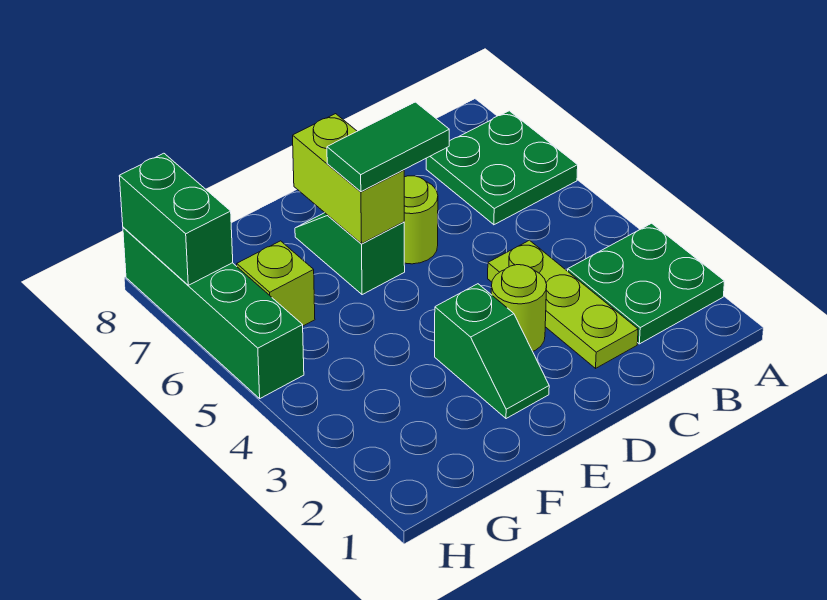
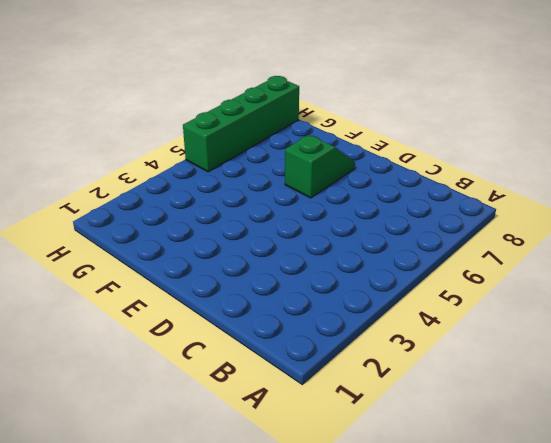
none -> green 2x2 plate [568,223,725,344]
none -> green 2x2 plate [426,111,578,225]
none -> lime 1x3 plate [488,240,638,368]

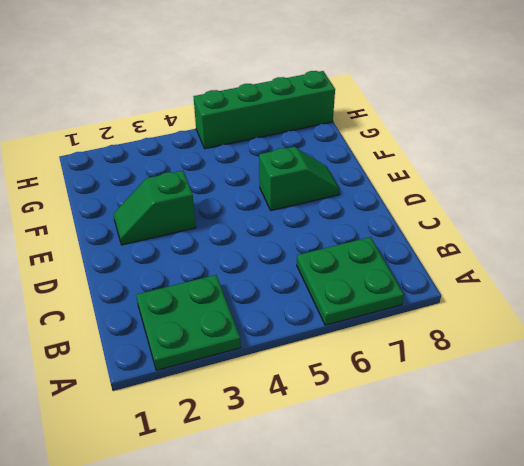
none -> lime 1x3 plate [488,240,638,368]
none -> lime 1x1 round brick [491,265,547,351]
none -> lime 1x1 round brick [404,176,438,264]

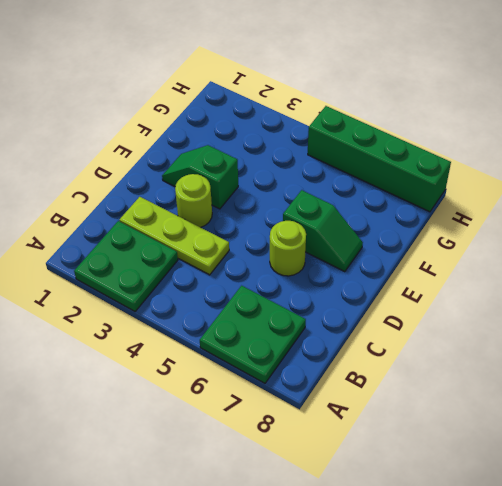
none -> lime 1x1 brick [237,241,315,326]
none -> lime 1x2 brick [293,114,404,244]
none -> green 1x2 brick [119,153,233,285]

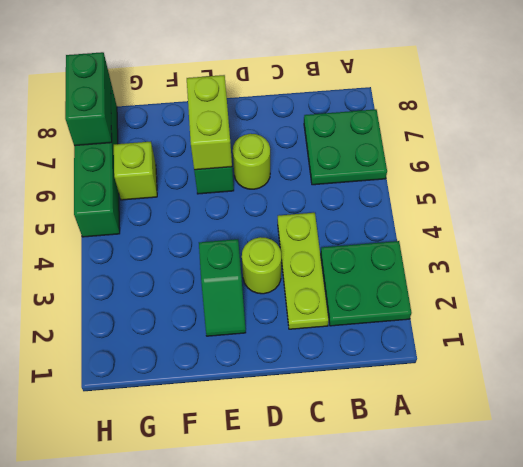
none -> green 1x2 tile [327,102,449,192]

